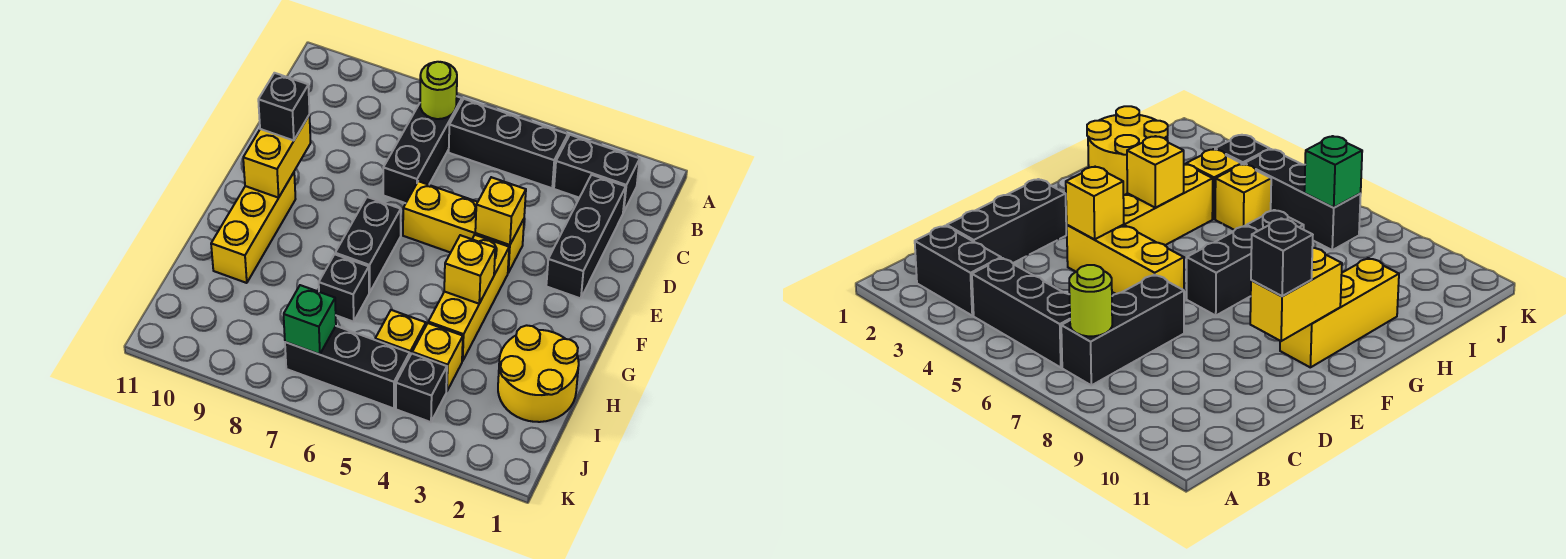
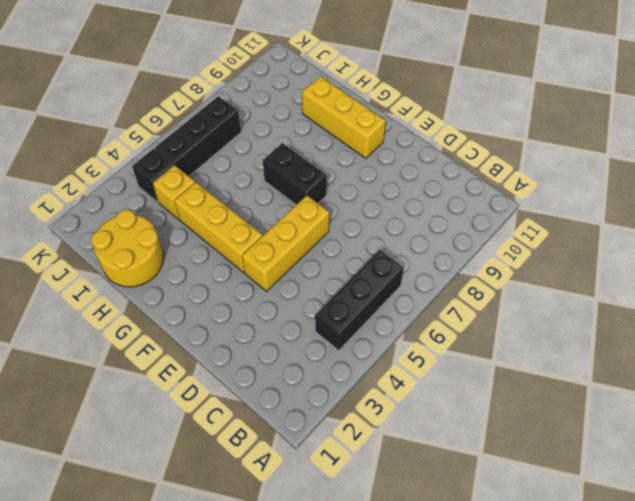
none -> black 1x2 brick [554,135,640,213]
none -> black 1x3 brick [383,97,462,203]
none -> black 1x3 brick [546,175,626,299]

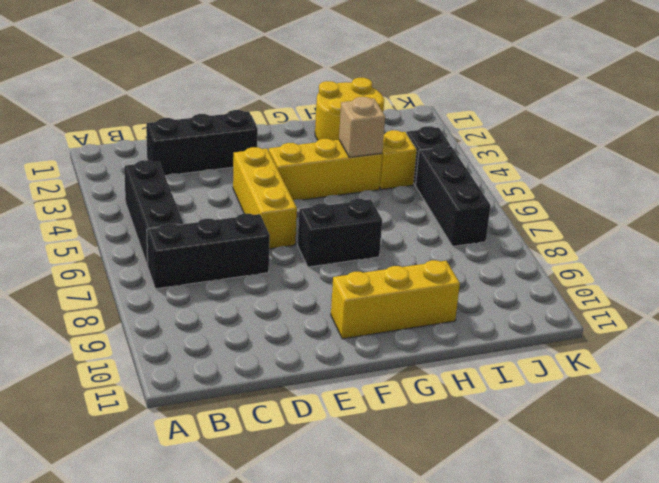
tan 1x1 brick [339,97,385,157] -> none
none -> black 1x2 brick [554,135,640,213]
none -> black 1x1 brick [319,254,369,322]
none -> yellow 1x1 brick [375,310,426,355]

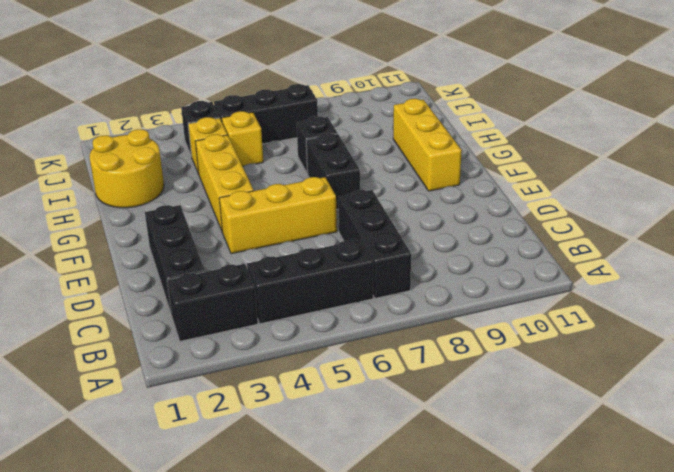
none -> lime 1x1 round brick [420,62,457,119]
none -> yellow 1x1 brick [475,177,526,245]
none -> yellow 1x2 brick [243,115,311,198]

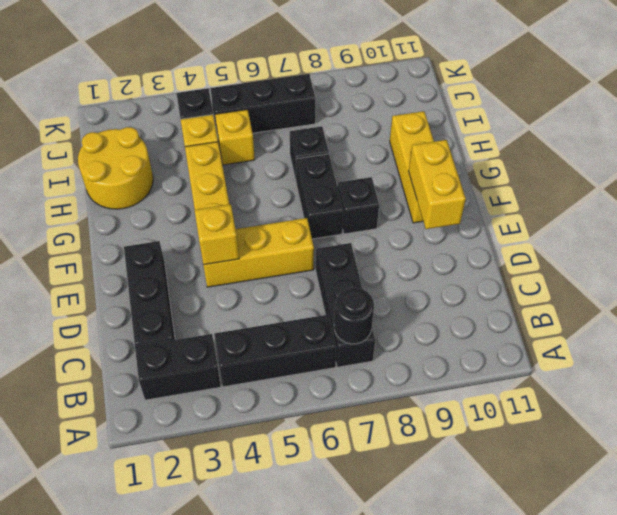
black 1x1 round brick [334,288,374,344] -> lime 1x1 round brick [420,62,457,119]
black 1x1 brick [338,177,379,234] -> black 1x1 brick moved to [258,73,309,140]
none -> yellow 1x1 brick [444,235,495,304]
none -> green 1x1 brick [284,285,336,354]

